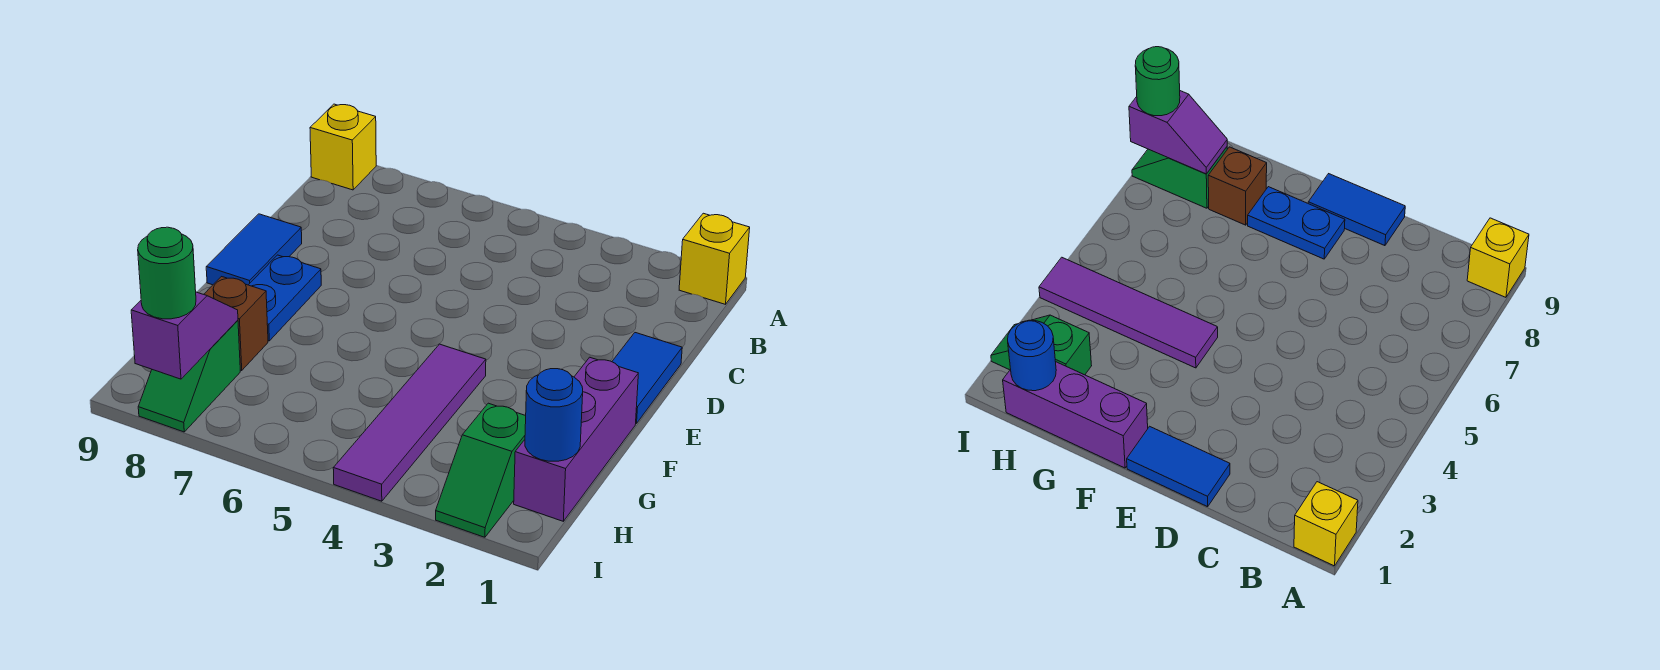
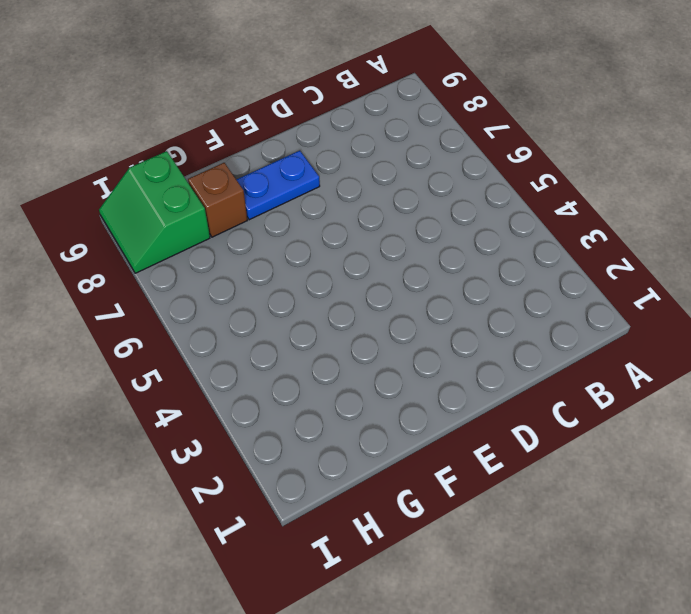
green 2x2 slope [99,151,210,273] -> green 1x2 slope [138,320,240,432]
none -> yellow 1x1 brick [679,213,750,304]
none -> yellow 1x1 brick [310,104,376,190]
none -> blue 1x2 tile [612,333,682,424]

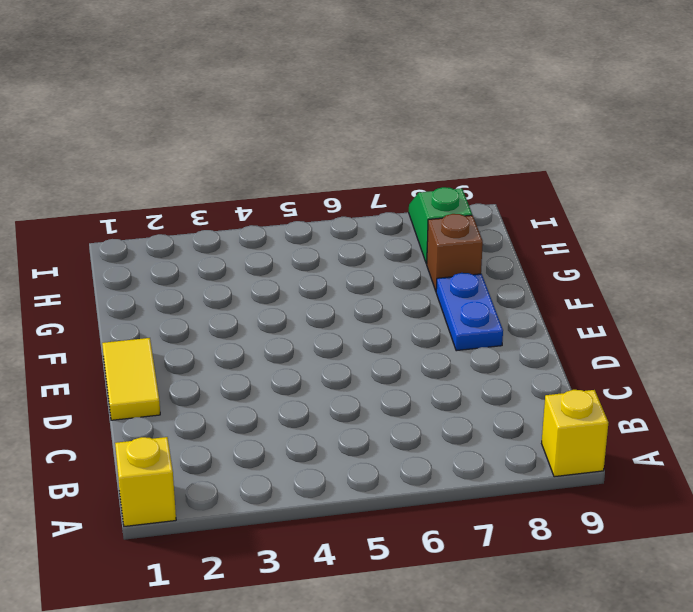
yellow 1x2 tile [102,338,160,420] -> blue 1x2 tile [612,333,682,424]
none -> blue 1x2 tile [206,214,302,285]
none -> purple 1x3 brick [514,357,638,521]
none -> purple 1x4 tile [333,344,486,501]

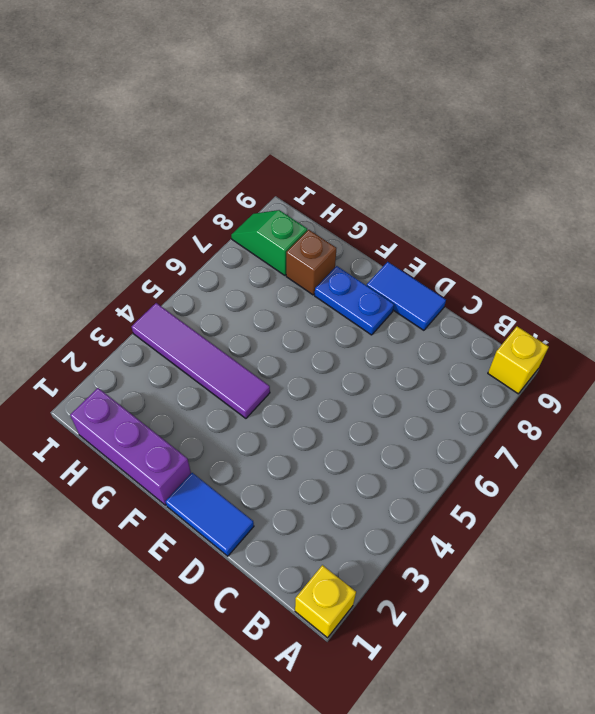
none -> green 1x2 slope [436,403,526,537]
none -> blue 1x1 round brick [525,369,583,461]
none -> purple 1x2 slope [131,292,238,379]

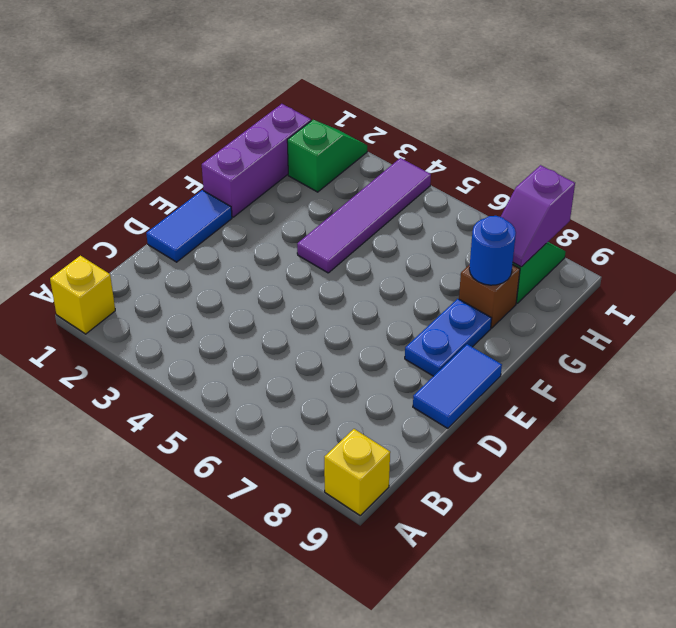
blue 1x1 round brick [469,216,516,285] -> blue 1x1 round brick moved to [525,369,583,461]
none -> green 1x1 round brick [138,227,196,319]

